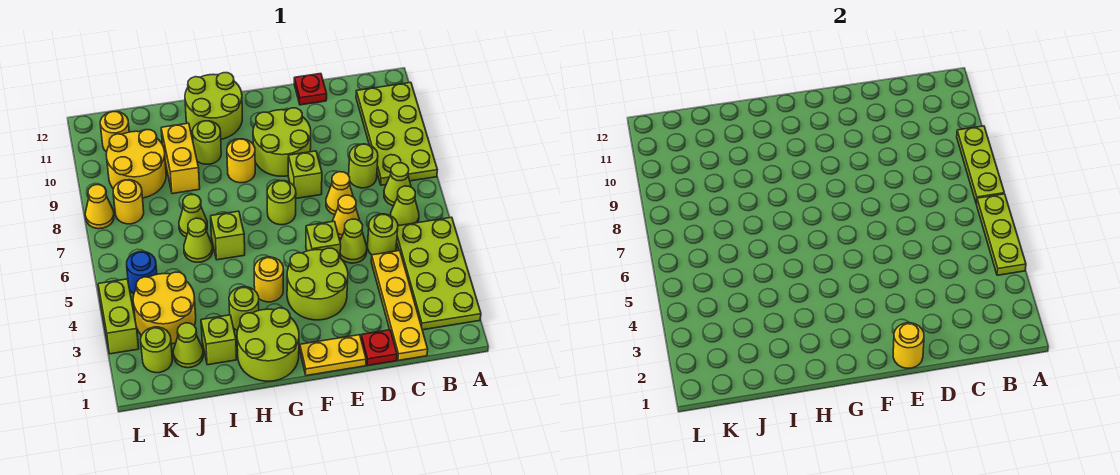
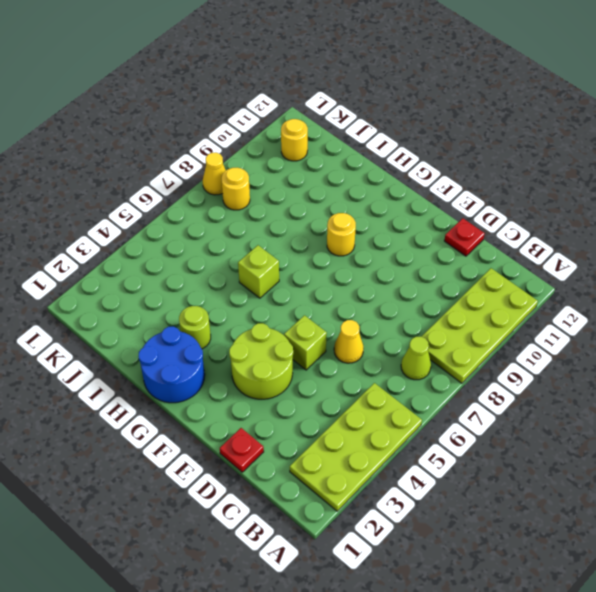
blue 2x2 round brick [138,327,205,403] -> lime 2x2 round brick [237,308,299,381]
none -> lime 1x1 cone [390,186,419,226]
none -> yellow 1x4 plate [371,251,428,361]
none -> lime 1x1 round brick [368,214,398,255]
none -> lime 1x1 round brick [349,144,378,188]

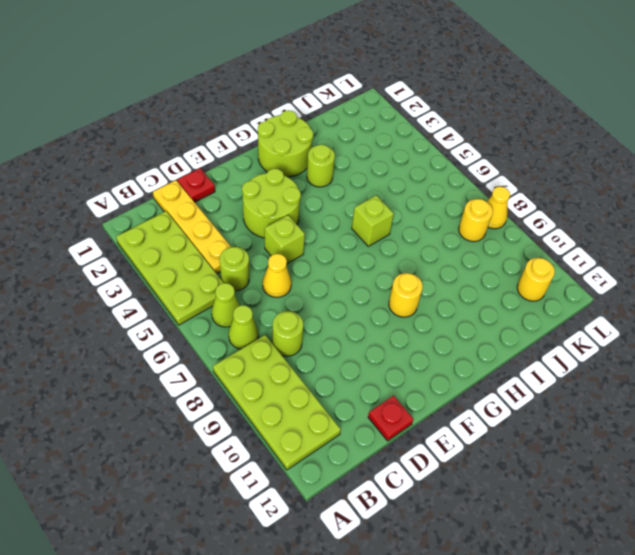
none -> lime 1x1 cone [340,219,367,263]
none -> yellow 1x1 cone [326,172,353,215]
none -> yellow 1x2 plate [300,335,366,376]
none -> lime 1x1 brick [288,151,322,198]

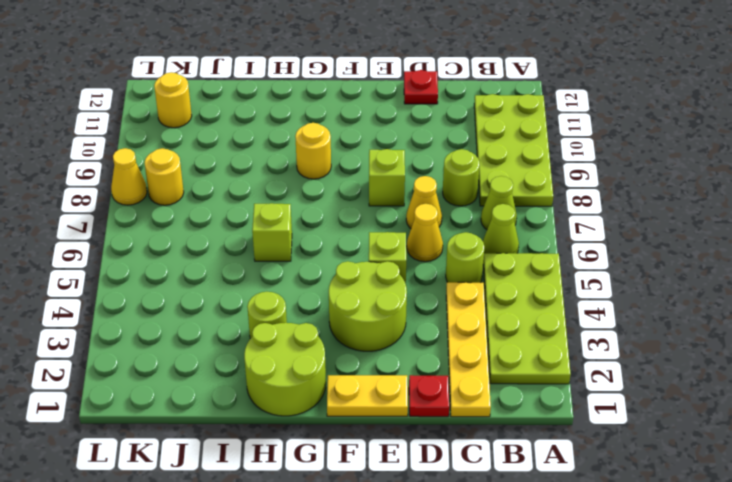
none -> lime 1x1 cone [340,219,367,263]
none -> lime 2x2 round brick [253,108,311,176]
none -> lime 1x1 round brick [267,181,296,225]
none -> yellow 1x1 round brick [254,257,284,302]

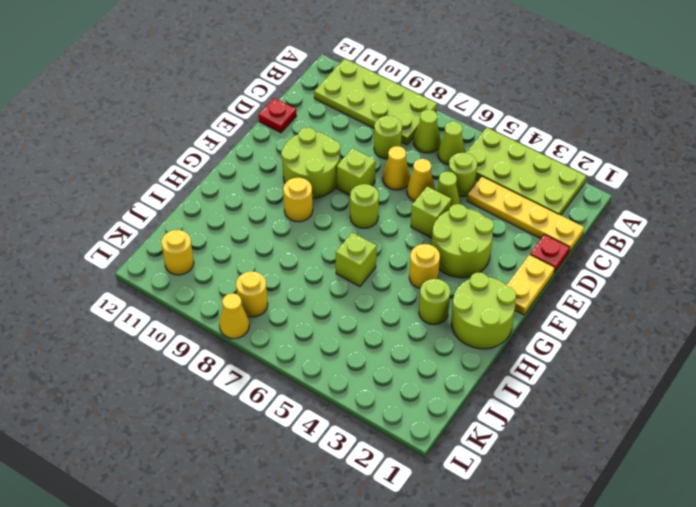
none -> lime 2x2 round brick [185,73,242,139]
none -> lime 1x1 round brick [193,121,221,164]
none -> lime 1x1 brick [201,315,237,365]
none -> lime 1x1 cone [184,218,213,262]

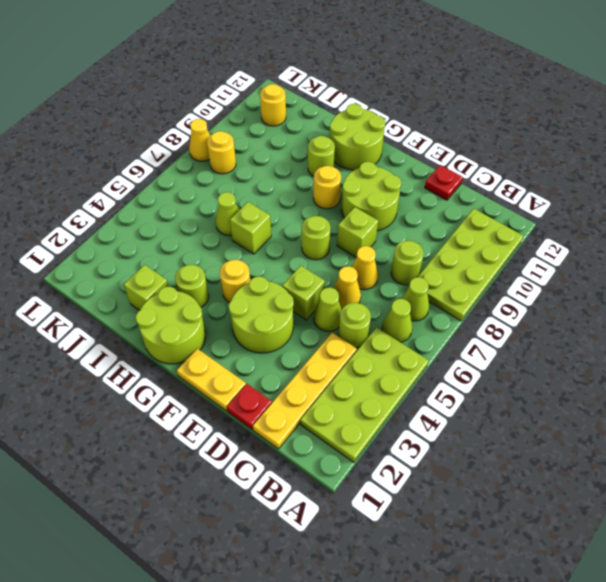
none -> lime 1x1 cone [179,195,207,237]
none -> yellow 1x2 brick [161,123,200,194]
none -> lime 1x1 cone [173,323,203,368]
none -> yellow 2x2 round brick [133,272,196,344]

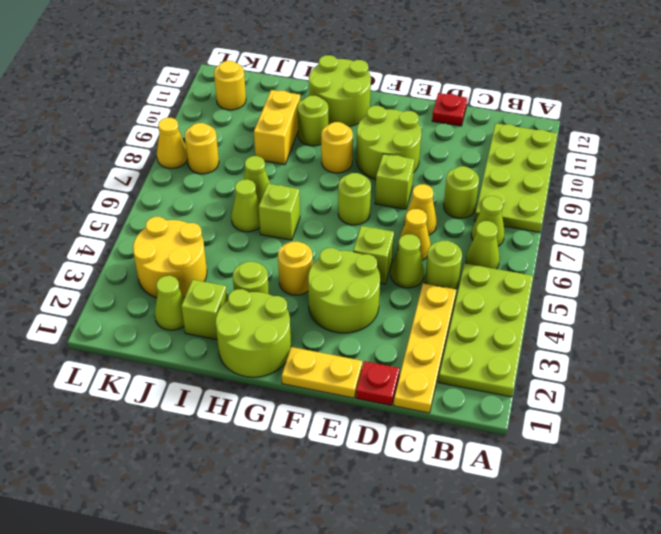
none -> yellow 2x2 round brick [106,130,166,198]
none -> lime 1x1 round brick [141,327,172,373]
none -> blue 1x1 round brick [127,252,157,294]
none -> lime 1x2 brick [98,279,139,354]

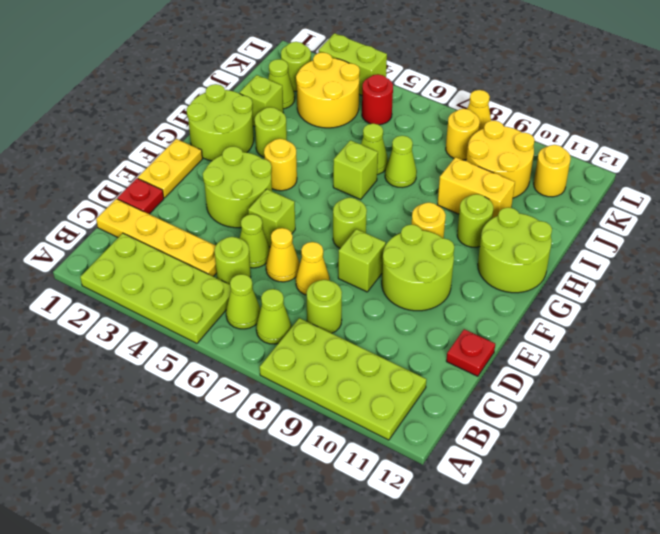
red 1x1 round brick [362,74,393,125] -> blue 1x1 round brick [127,252,157,294]
none -> lime 1x3 plate [977,194,1026,275]
none -> lime 1x3 plate [957,126,1004,204]
none -> yellow 1x1 round brick [893,323,924,368]

